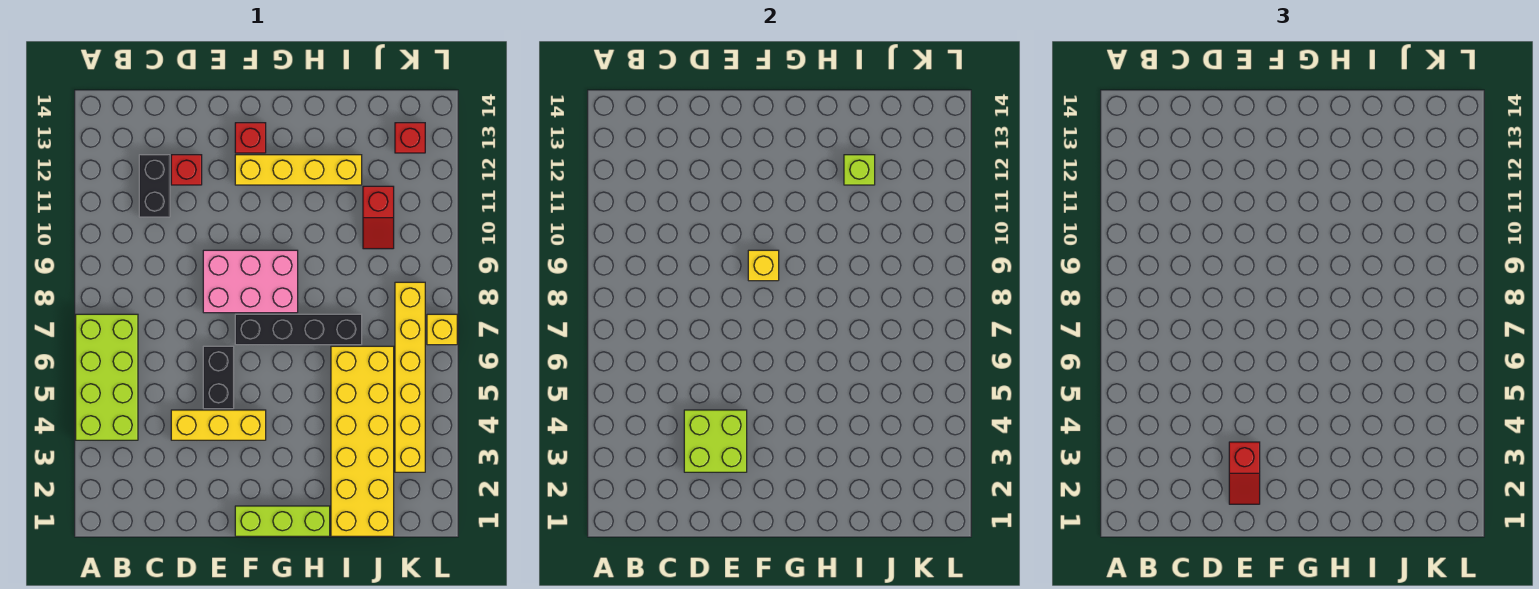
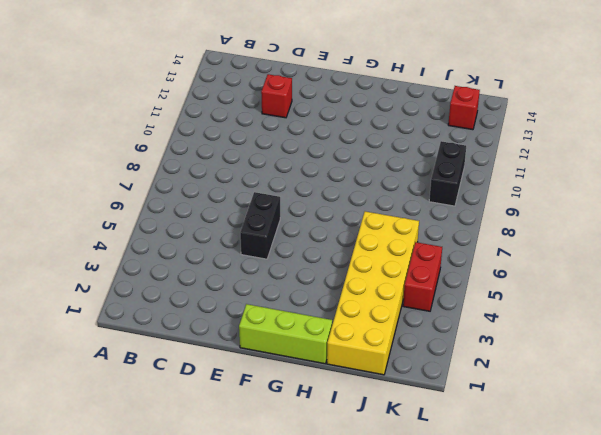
red 1x2 brick [403,242,442,311] -> yellow 1x6 brick [395,282,425,472]
black 1x2 brick [429,141,466,206] -> black 1x2 brick moved to [139,155,170,217]
none -> lime 2x4 brick [76,314,138,440]
none -> yellow 1x3 brick [171,410,266,440]
none -> pink 2x3 brick [203,250,298,313]

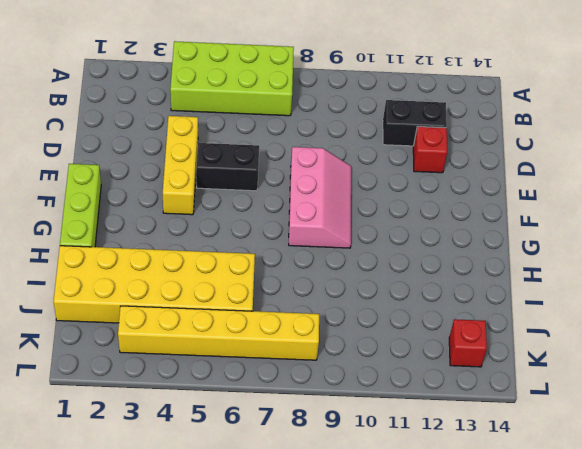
pink 2x3 slope [289,147,351,248] -> pink 2x3 brick [203,250,298,313]
none -> black 1x4 brick [235,314,362,345]
none -> yellow 1x4 brick [235,155,362,185]
none -> red 1x1 brick [235,123,266,153]

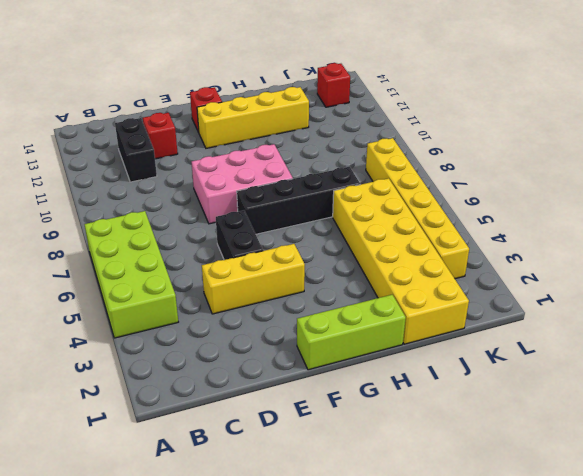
none -> red 1x2 slope [363,186,394,249]
none -> yellow 1x1 brick [427,314,457,345]
none -> lime 2x2 brick [684,410,747,472]

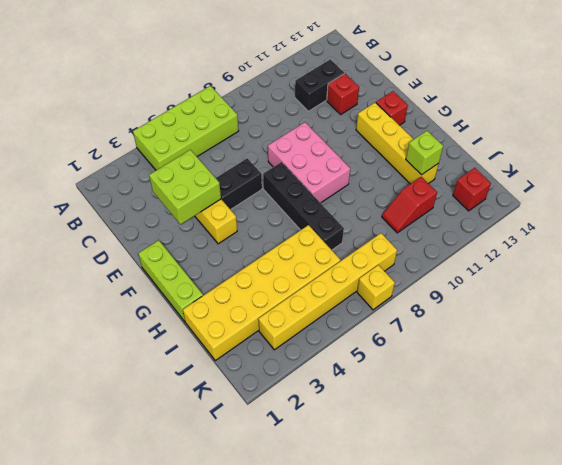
none -> yellow 1x1 brick [748,250,779,281]
none -> red 1x2 slope [1229,442,1260,504]

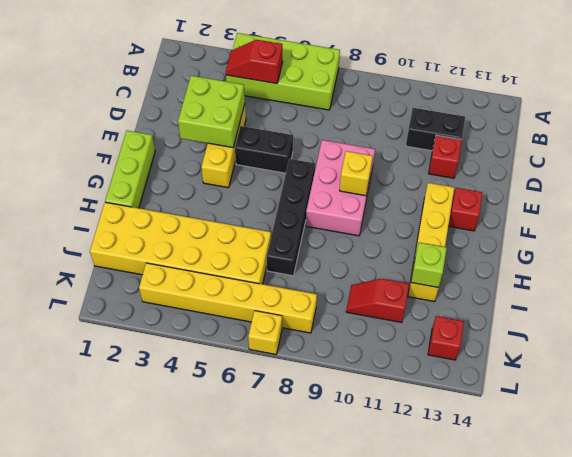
red 1x2 slope [226,40,283,84] -> red 1x2 slope moved to [1229,442,1260,504]

